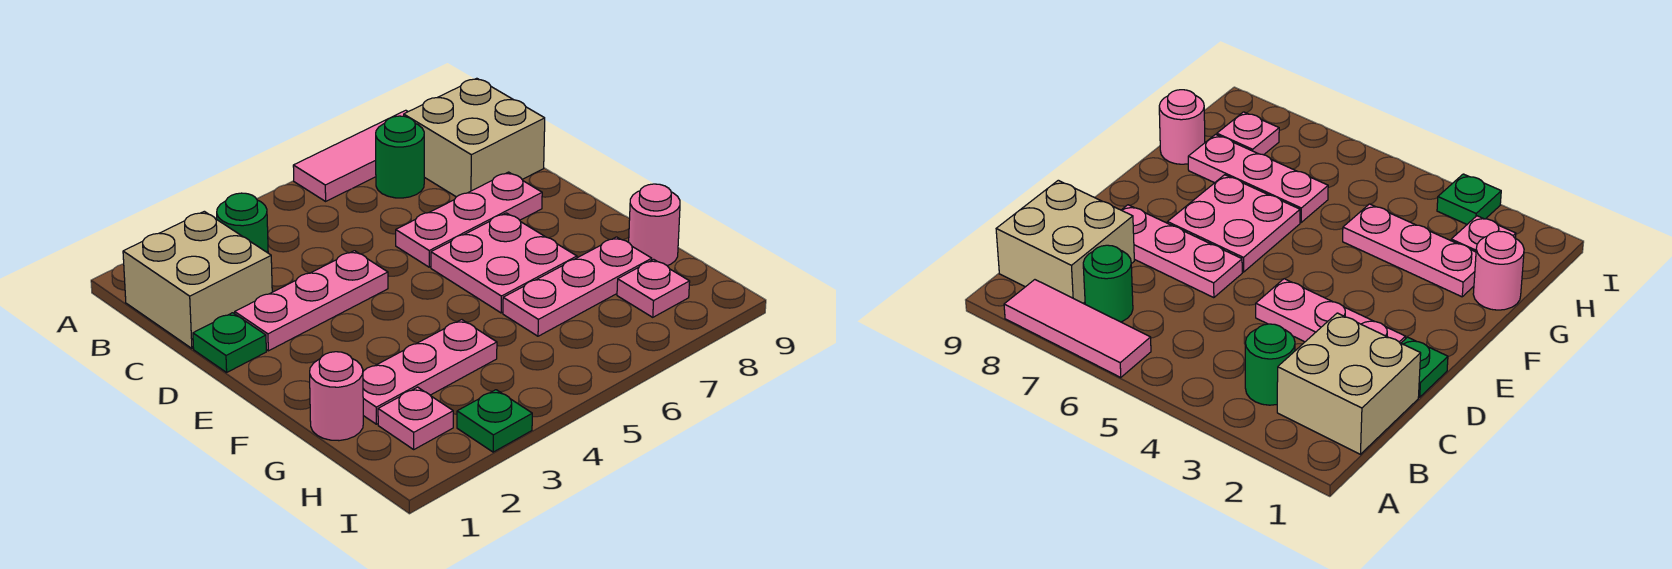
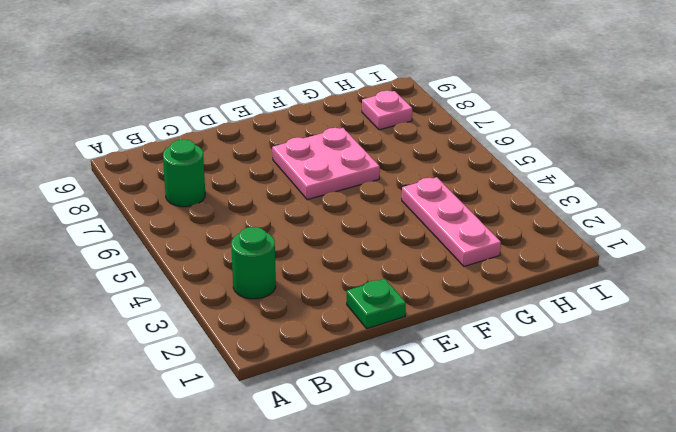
none -> pink 1x3 tile [293,110,408,201]
none -> tan 2x2 brick [123,211,272,348]
none -> tan 2x2 brick [404,78,545,197]

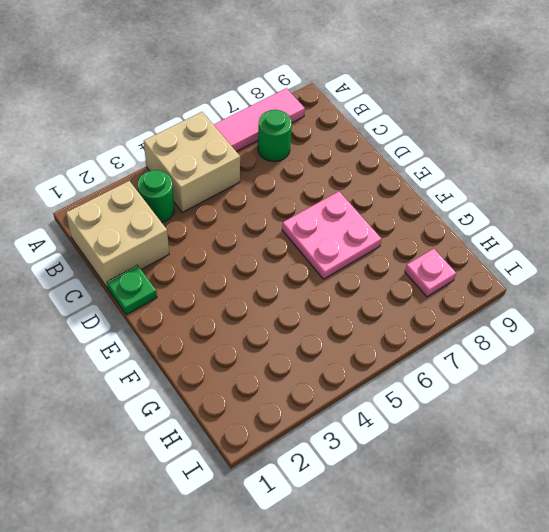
tan 2x2 brick [144,112,240,212] -> tan 2x2 brick moved to [404,78,545,197]
none -> pink 1x3 plate [235,251,388,351]
none -> pink 1x3 plate [396,172,542,267]
none -> pink 1x1 round brick [310,352,363,441]

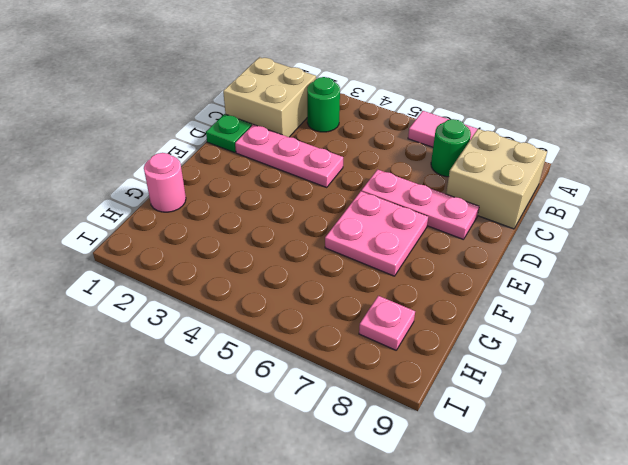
none -> pink 1x3 plate [363,320,497,424]
none -> pink 1x3 plate [503,237,652,336]
none -> pink 1x1 round brick [629,184,680,266]

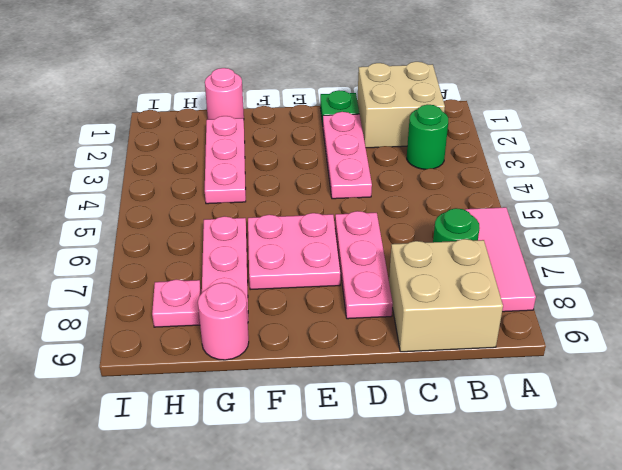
none -> pink 1x1 plate [378,387,453,449]
none -> green 1x1 plate [457,390,532,452]

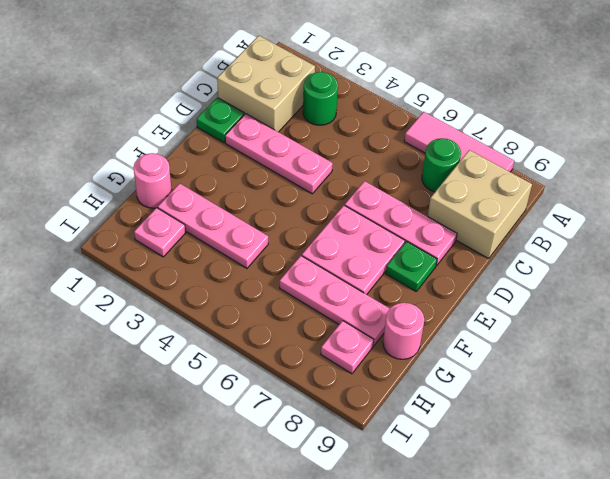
green 1x1 plate [386,242,437,291] -> green 1x1 plate moved to [457,390,532,452]

